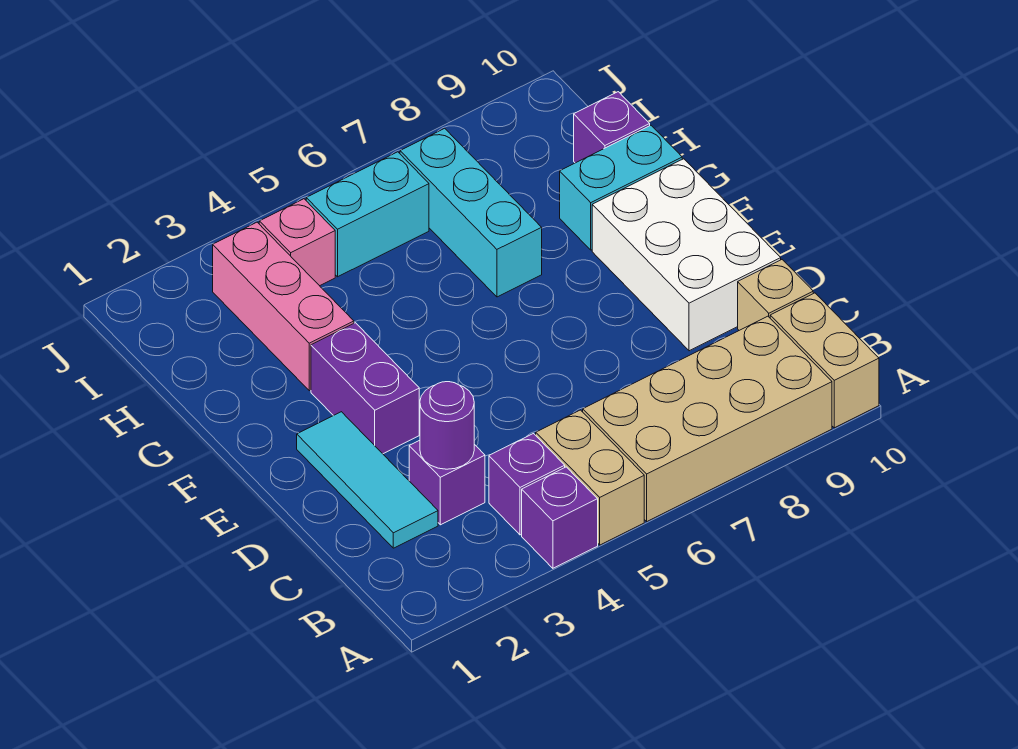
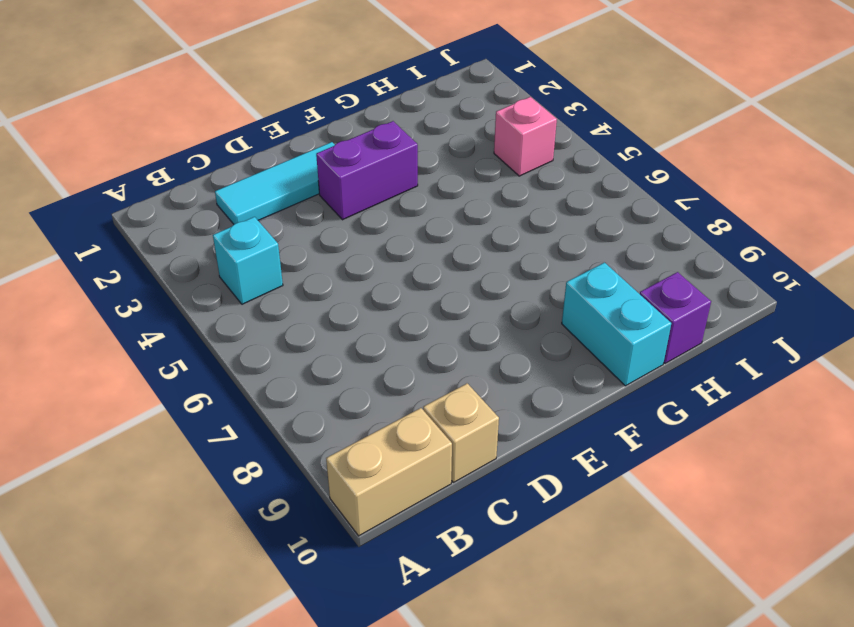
cyan 1x1 brick [213,217,283,304] -> purple 1x1 brick [489,434,565,535]
none -> purple 1x1 brick [522,467,598,568]
none -> tan 1x2 brick [536,410,644,545]
none -> tan 2x4 brick [583,316,832,521]

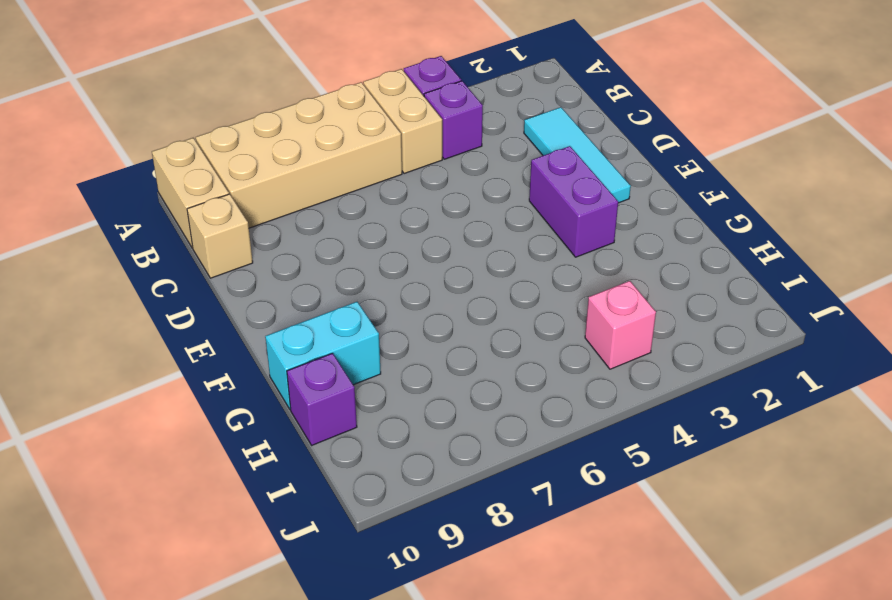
none -> purple 1x1 brick [409,440,485,525]
none -> white 2x3 brick [592,159,781,351]
none -> pink 1x3 brick [213,222,354,391]

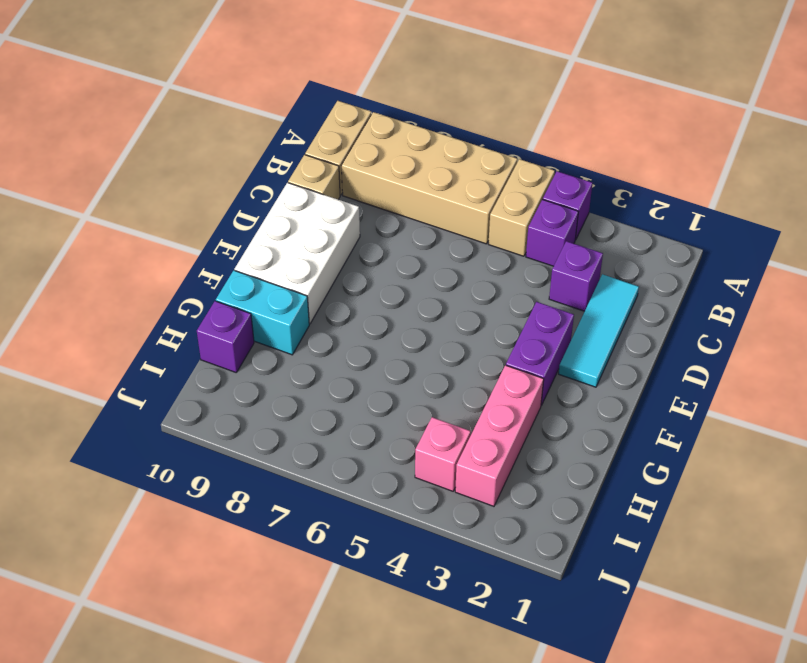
none -> cyan 1x3 brick [400,128,542,297]
none -> cyan 1x2 brick [306,152,429,277]
none -> purple 1x1 round brick [420,382,474,469]

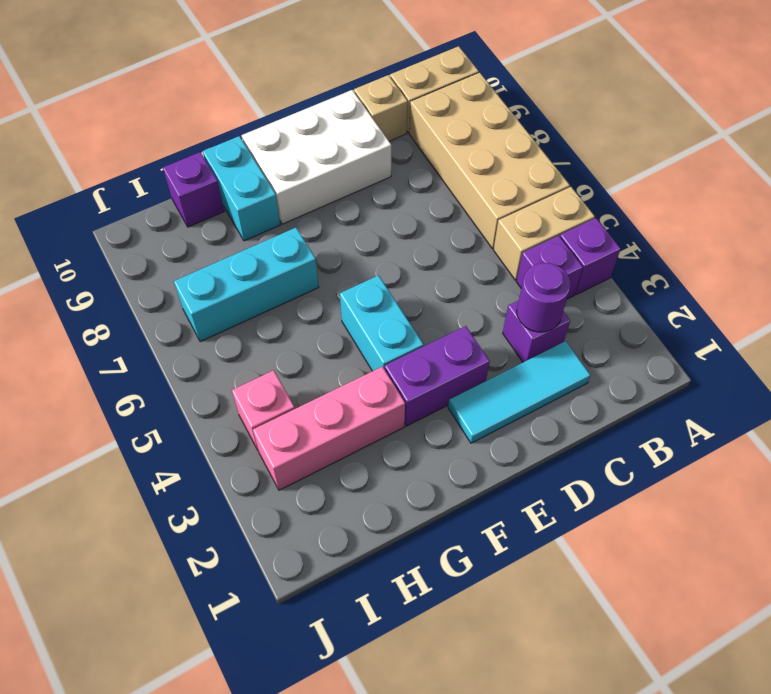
cyan 1x2 brick [340,275,424,371] -> cyan 1x2 brick moved to [306,152,429,277]

